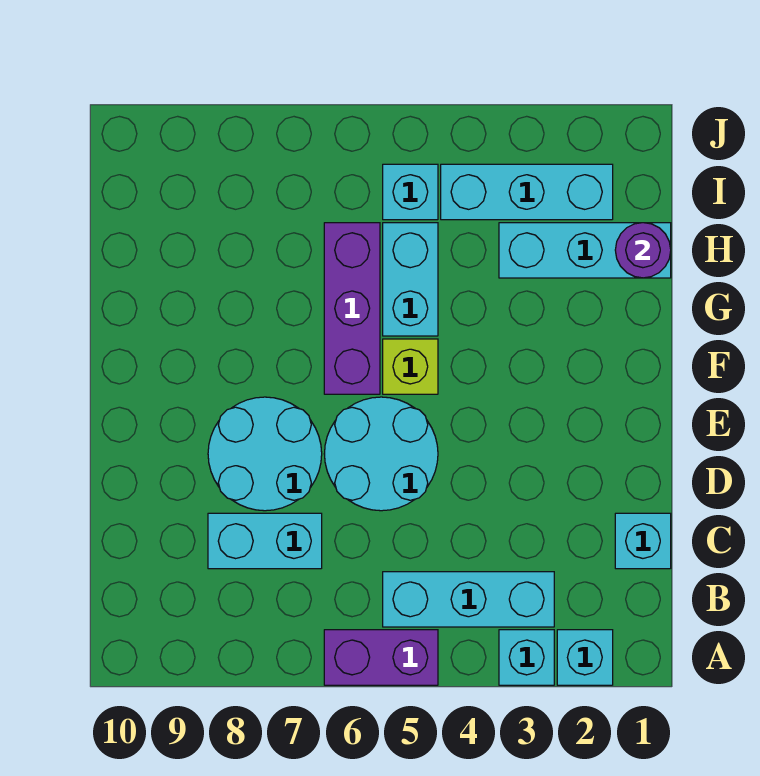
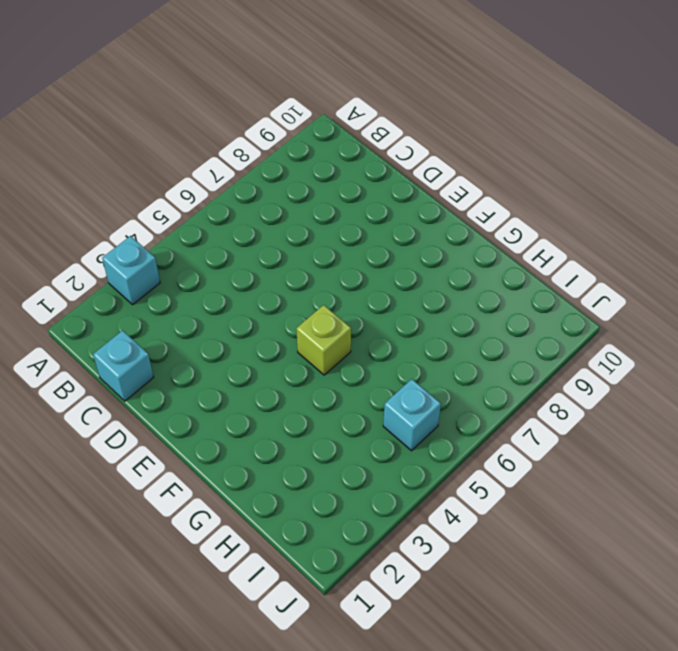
none -> cyan 1x1 brick [557,630,613,685]
none -> purple 1x2 brick [324,630,438,685]
none -> cyan 1x3 brick [383,572,554,627]

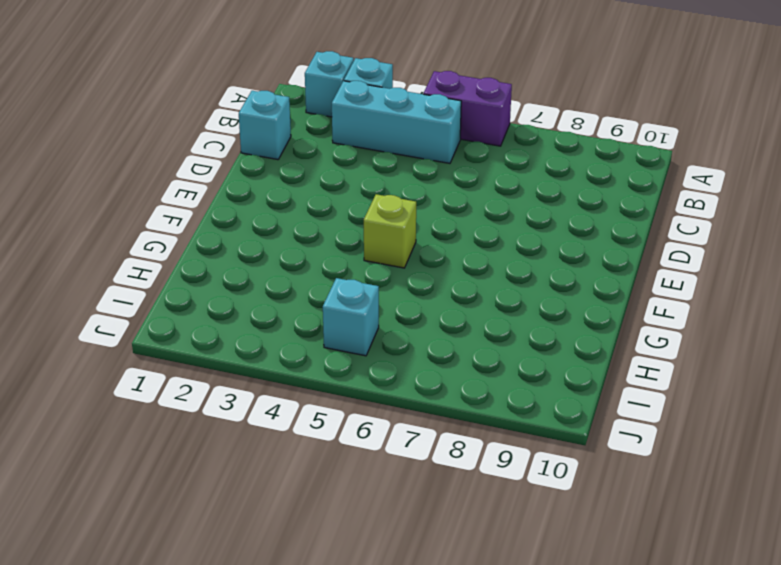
none -> cyan 1x2 brick [208,513,322,569]
none -> cyan 2x2 round brick [324,397,438,511]
none -> cyan 2x2 round brick [208,397,322,511]

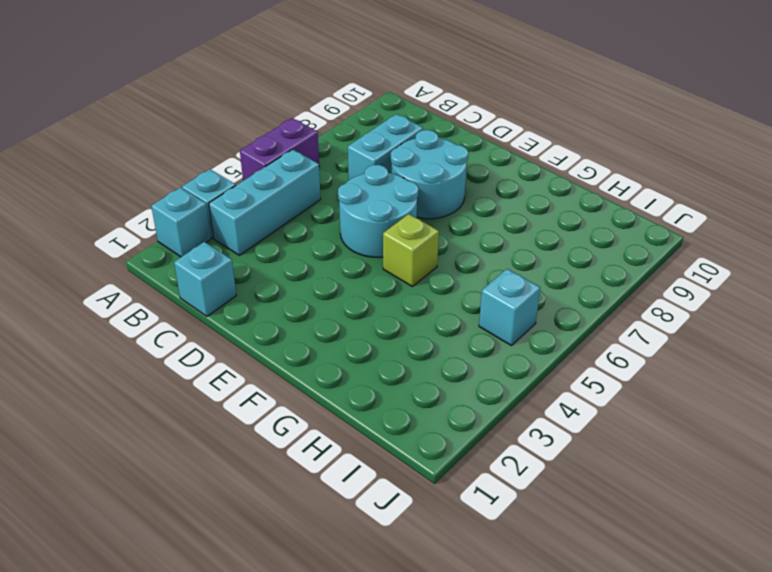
none -> purple 1x3 brick [324,223,380,394]
none -> cyan 1x2 brick [383,223,438,336]
none -> cyan 1x3 brick [499,223,671,278]

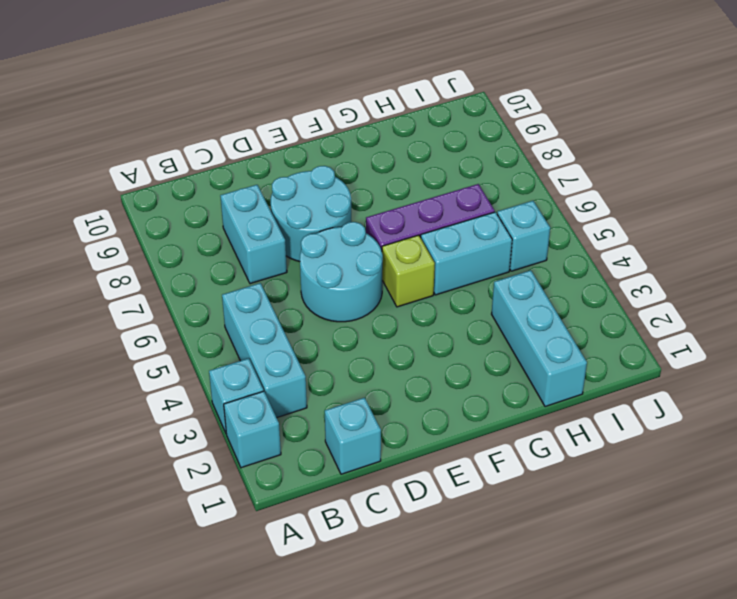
none -> purple 1x2 brick [324,630,438,685]
none -> cyan 1x3 brick [441,164,613,220]
none -> purple 1x1 round brick [615,223,671,278]

